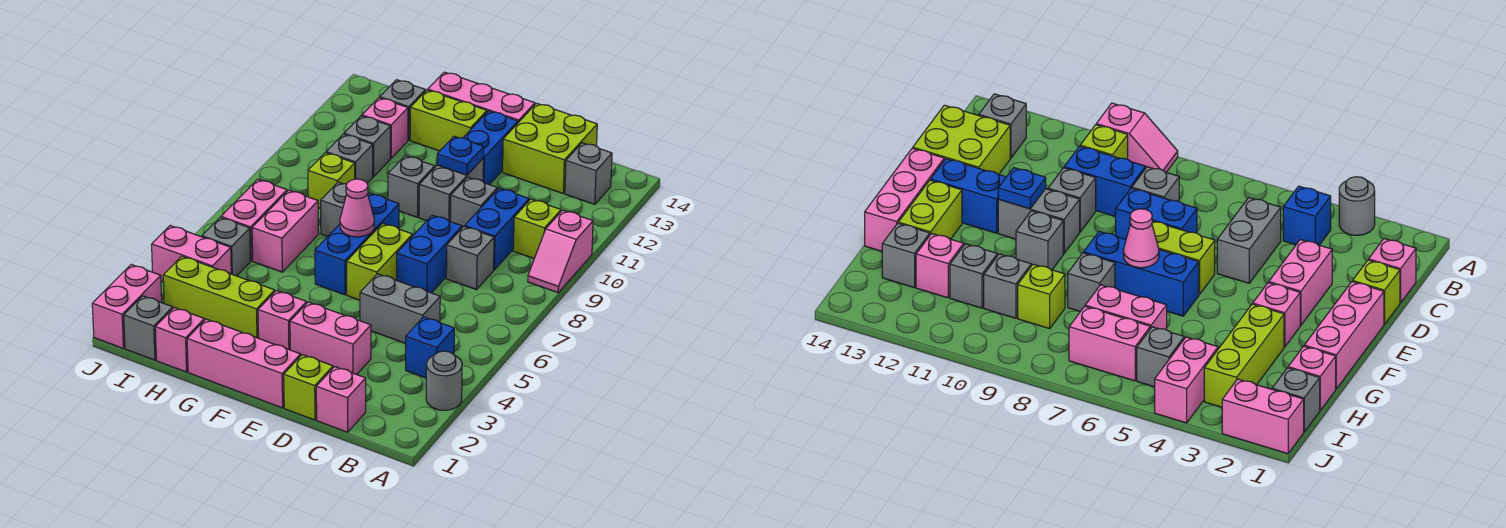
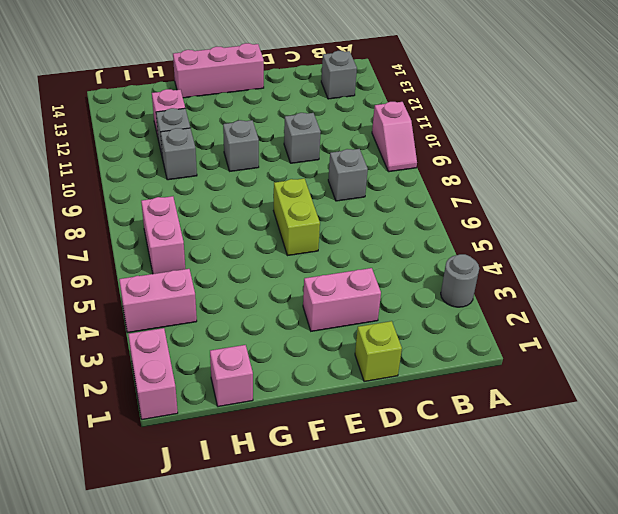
none -> blue 1x1 brick [406,317,454,378]
none -> lime 1x1 brick [513,199,561,258]
none -> pink 1x1 brick [316,367,366,432]
none -> grey 1x2 brick [360,274,440,343]

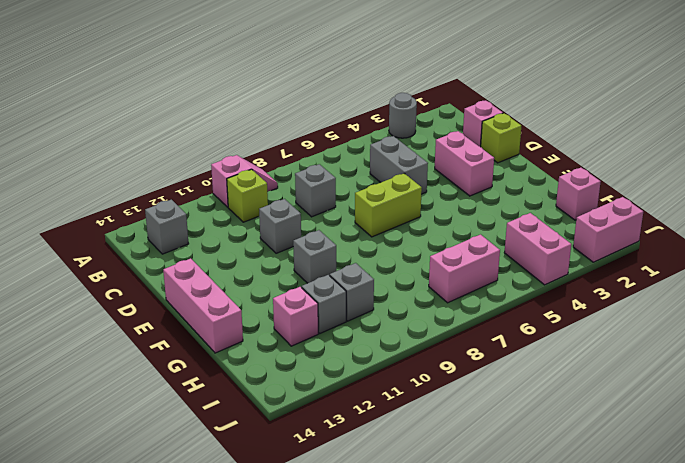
none -> blue 1x1 brick [406,317,454,378]
none -> blue 1x2 brick [465,188,529,270]
none -> lime 2x2 brick [503,103,597,193]
none -> blue 1x2 brick [397,215,462,293]

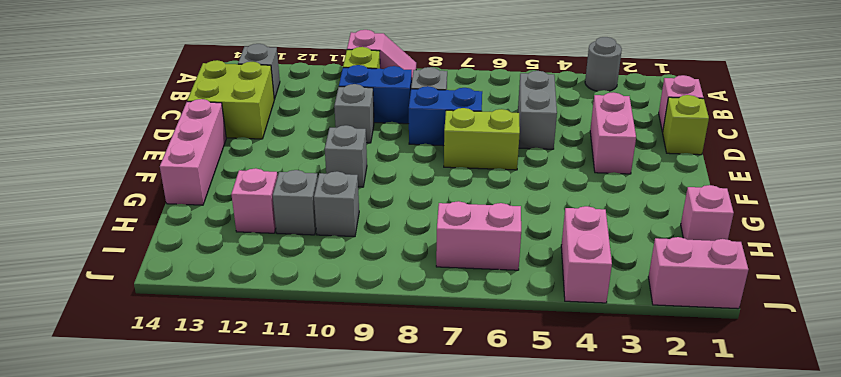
none -> blue 1x1 brick [406,317,454,378]
none -> pink 1x3 brick [187,319,301,408]
none -> grey 1x2 brick [419,158,484,221]
none -> blue 1x2 brick [463,111,518,185]

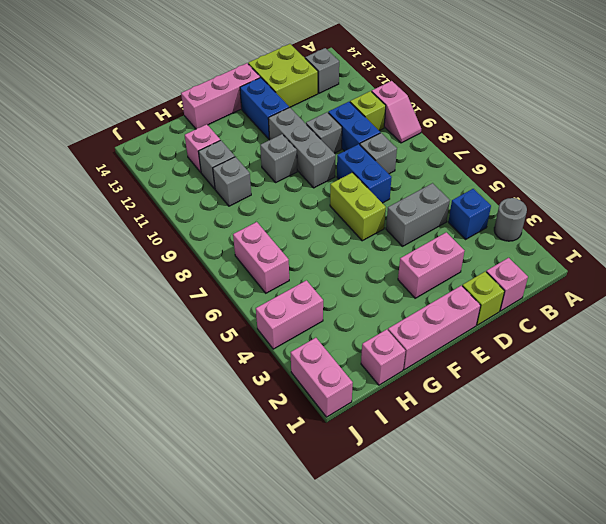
grey 1x3 brick [268,108,335,188] -> grey 1x2 brick [419,158,484,221]
none -> pink 1x1 brick [258,291,307,350]
none -> blue 1x3 brick [315,193,399,295]
none -> lime 1x2 brick [410,90,487,151]
none -> lime 1x3 brick [163,256,275,338]

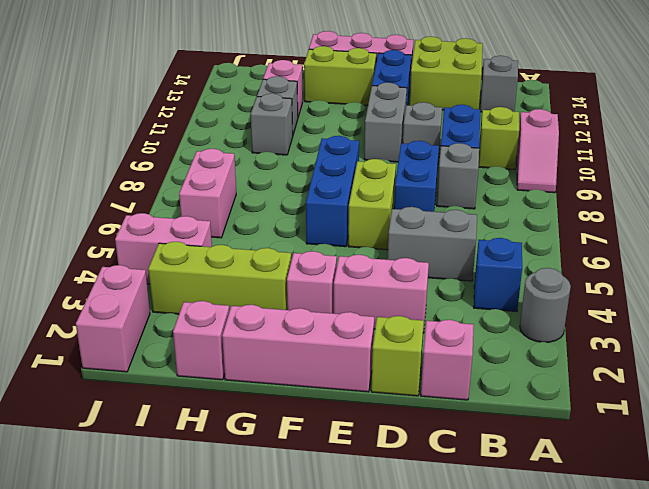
none -> grey 1x1 brick [388,156,435,217]
none -> grey 1x1 brick [321,182,347,237]
none -> pink 1x2 brick [252,190,319,272]
none -> lime 1x1 brick [308,153,355,209]

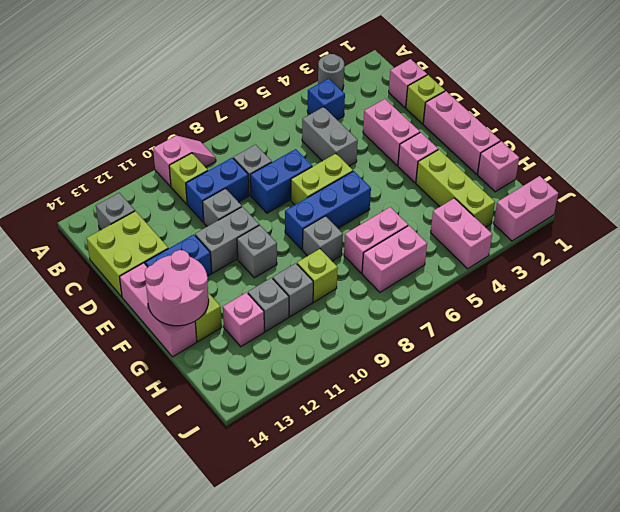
pink 2x2 round brick [145,250,209,326] -> none
none -> grey 1x1 brick [379,80,426,140]
none -> grey 1x1 brick [124,296,173,360]
none -> grey 1x1 brick [202,217,250,276]
none -> blue 1x1 plate [437,136,484,175]

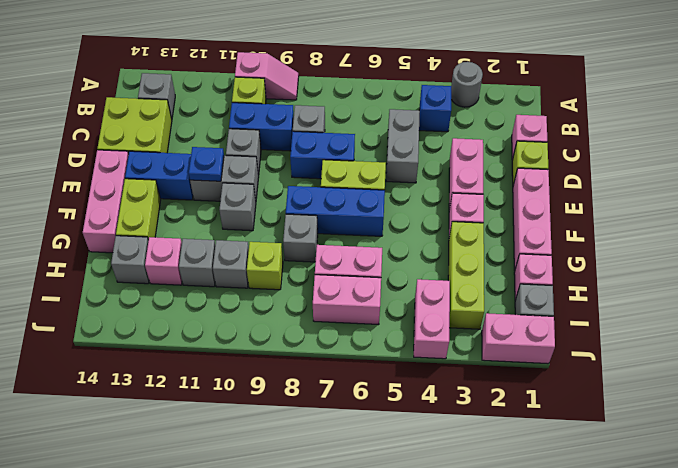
none -> grey 1x1 brick [202,217,250,276]
none -> pink 1x1 cone [340,179,374,237]

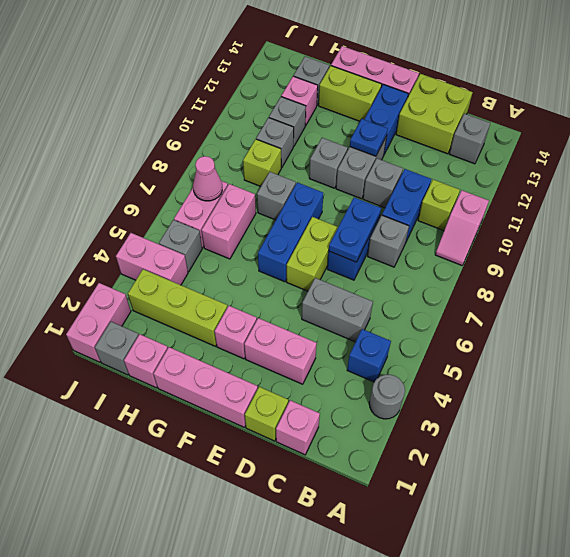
blue 1x2 plate [329,198,381,262] -> none
pink 1x1 cone [193,156,222,201] -> pink 1x1 cone moved to [340,179,374,237]

